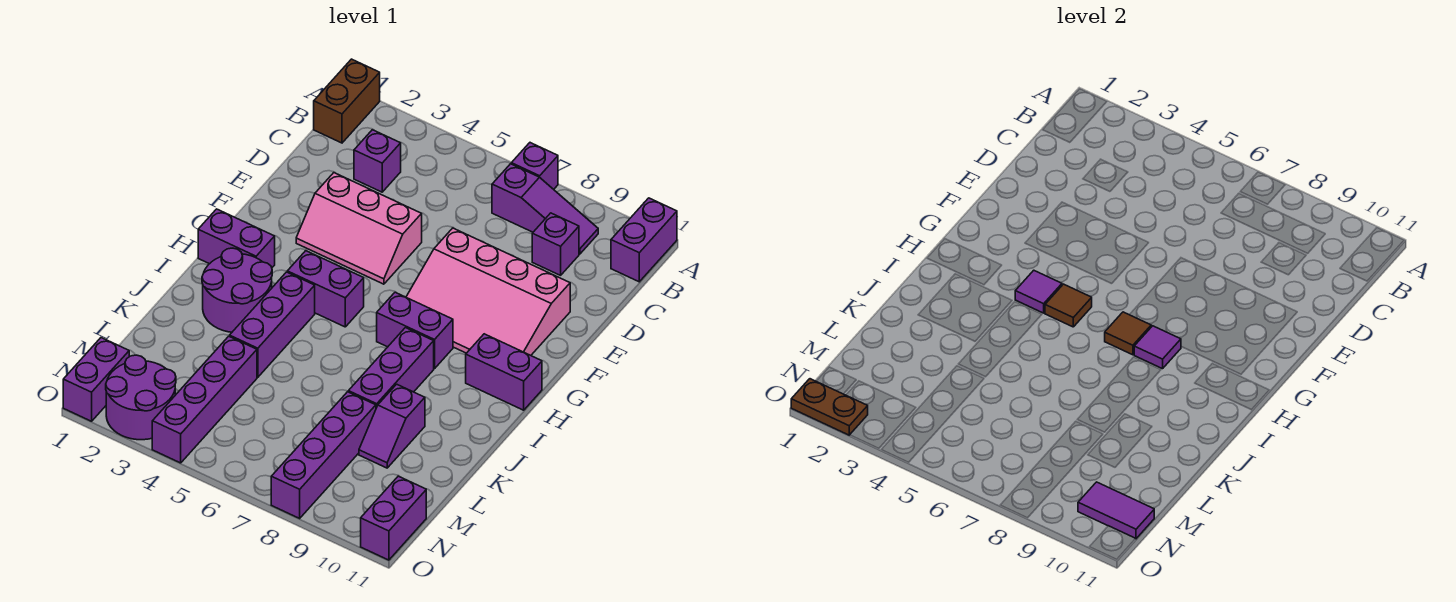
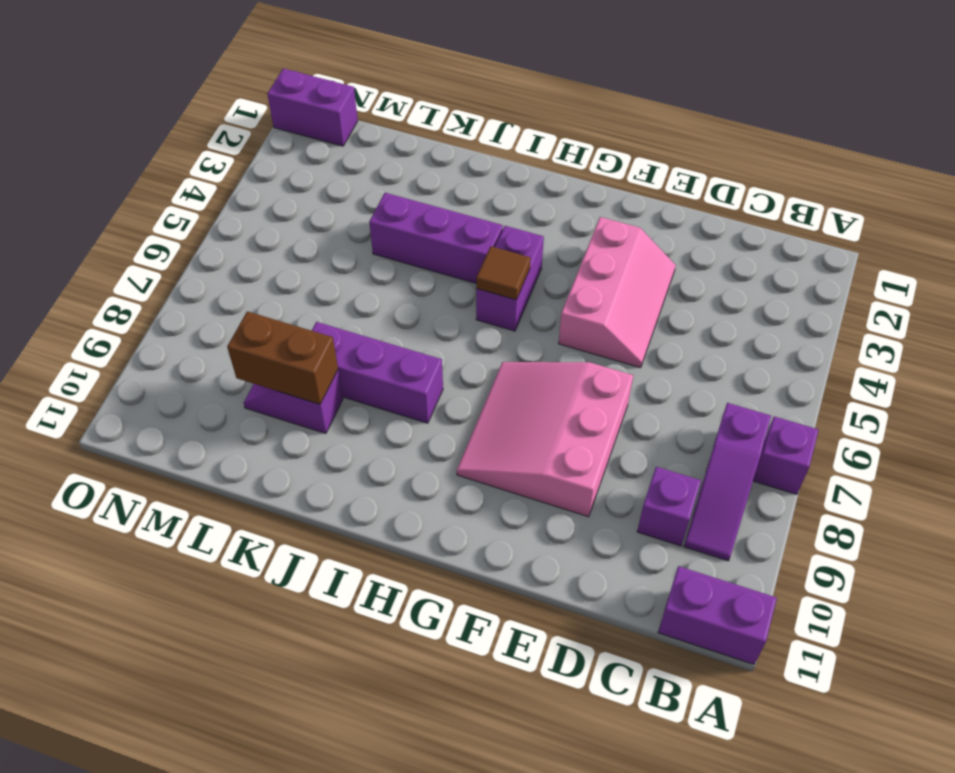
pink 2x3 slope [559,217,676,368] -> pink 2x3 slope turned to [296,173,422,284]
pink 3x3 slope [457,362,633,517] -> pink 3x4 slope [406,228,570,355]
brown 1x2 brick [227,311,338,404] -> brown 1x2 brick moved to [314,59,380,143]
none -> purple 1x1 brick [354,130,401,192]
none -> purple 1x2 brick [198,209,275,267]
none -> purple 1x2 brick [377,292,453,369]

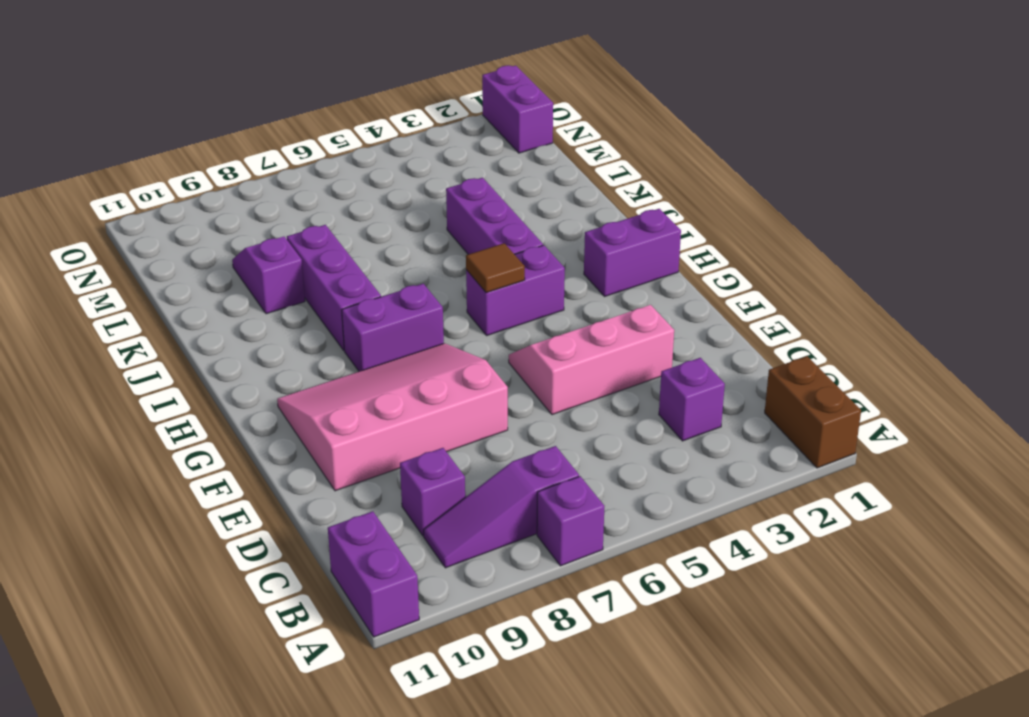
none -> purple 1x2 brick [466,334,542,410]
none -> purple 2x2 round brick [202,248,272,332]
none -> purple 1x4 brick [152,336,257,463]

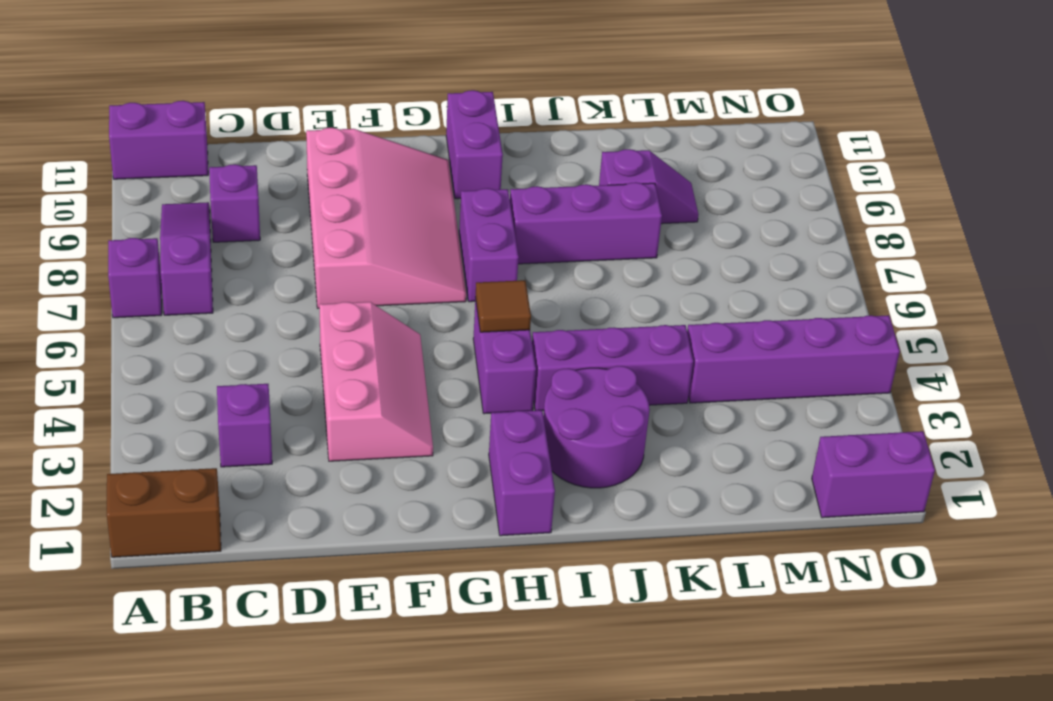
none -> purple 1x4 brick [271,392,376,518]
none -> purple 2x2 round brick [106,355,176,440]
none -> purple 1x2 brick [361,476,426,560]

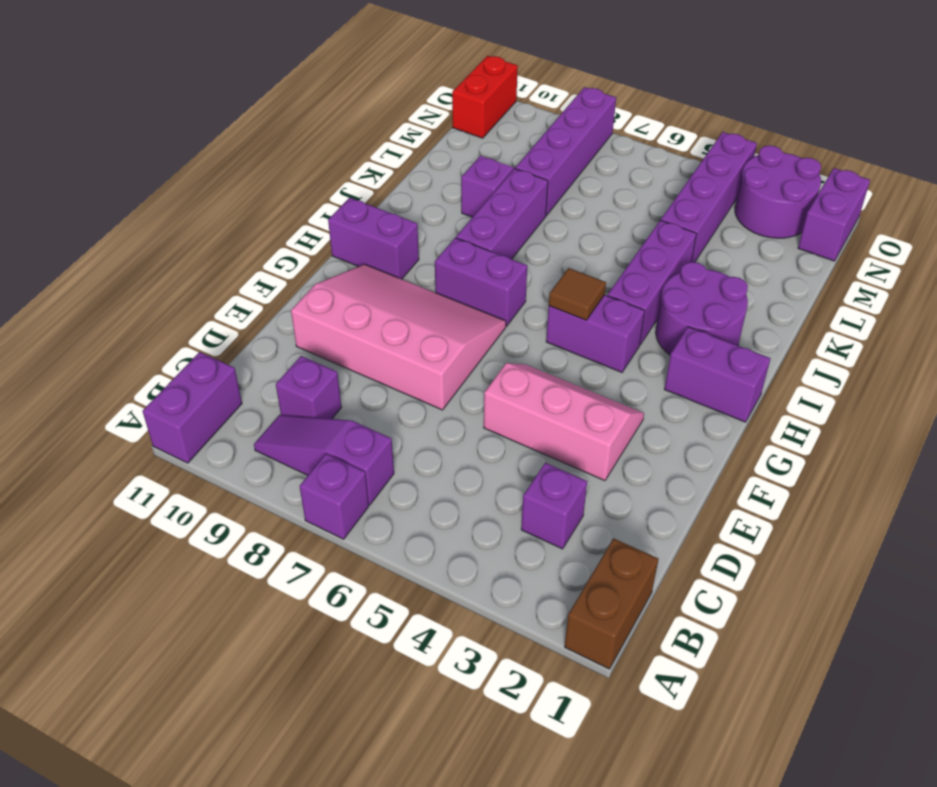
red 1x2 brick [452,56,518,138] -> purple 1x2 brick [361,476,426,560]
none -> purple 1x1 tile [1015,270,1062,313]
none -> brown 1x1 tile [1105,312,1151,355]
none -> purple 1x1 tile [1134,326,1181,369]

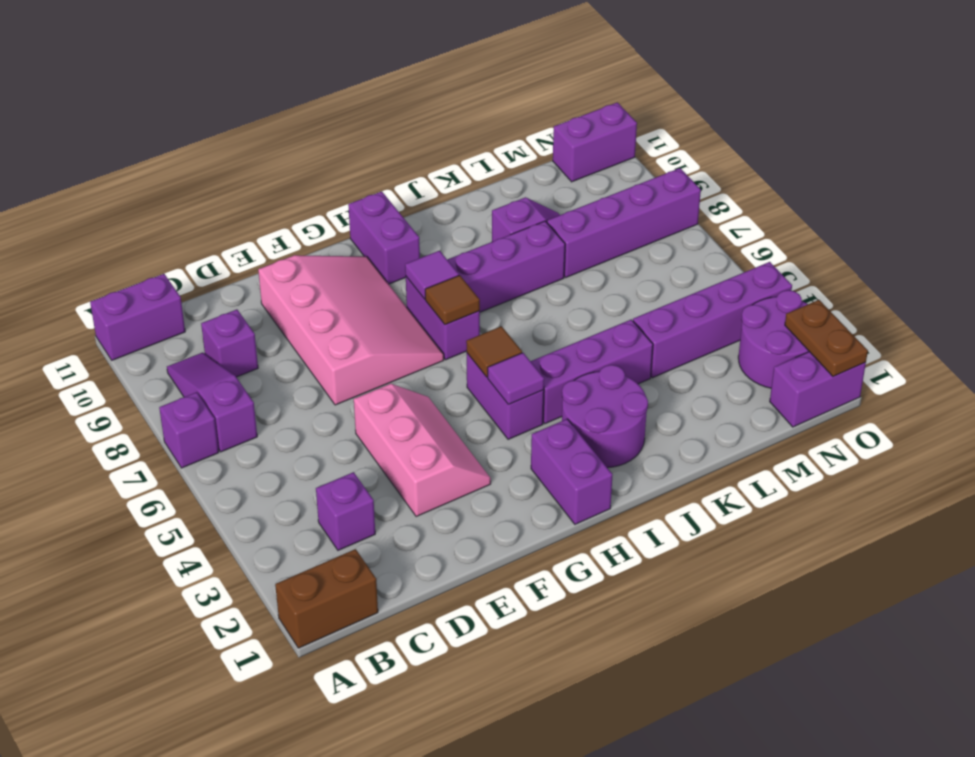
none -> purple 1x2 tile [1078,482,1154,539]

